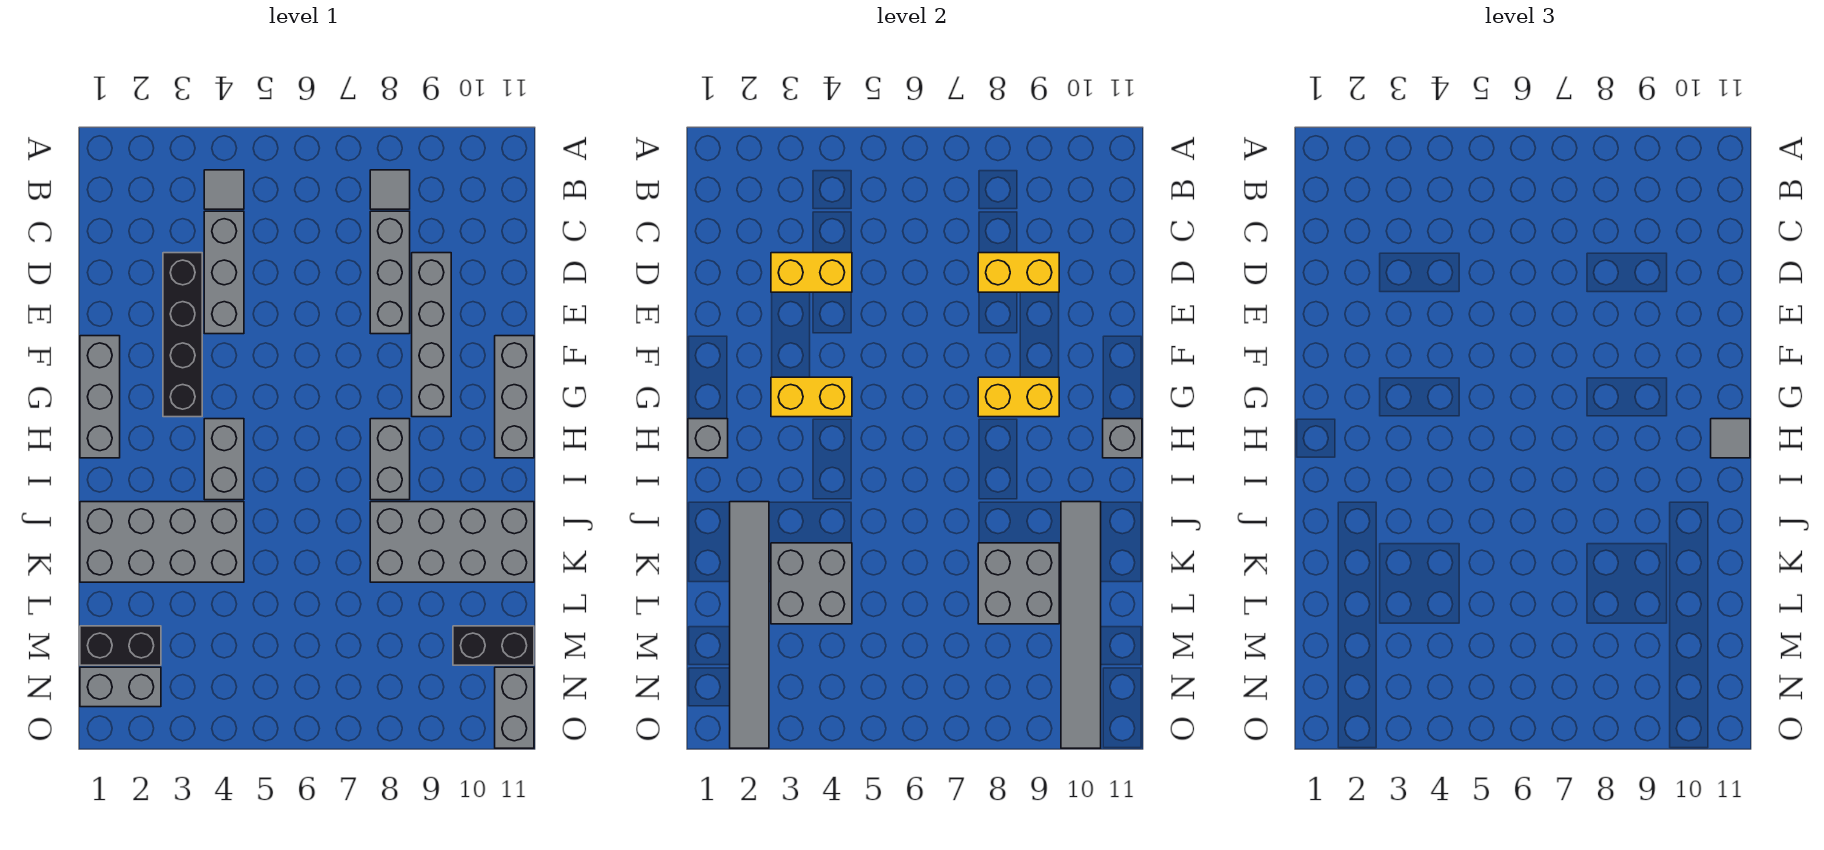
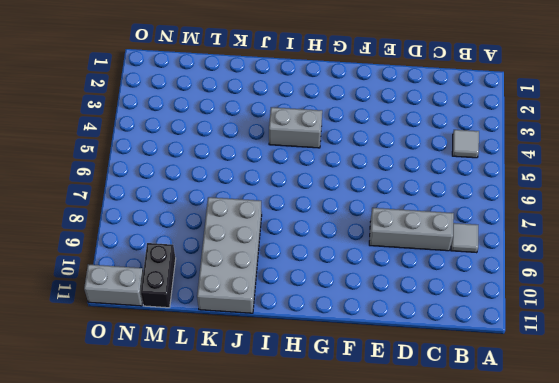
none -> grey 1x3 brick [204,211,244,334]
none -> black 1x4 brick [163,253,202,417]
none -> grey 1x4 brick [412,253,451,417]

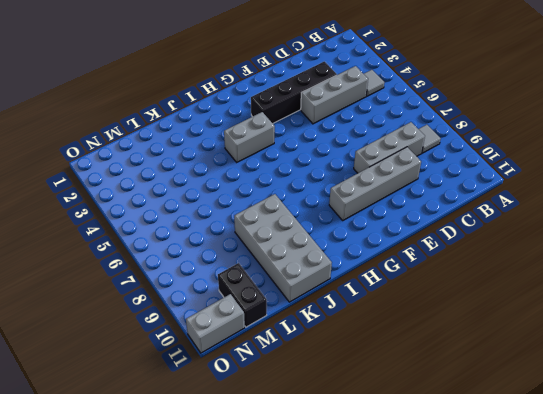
none -> grey 1x3 brick [80,336,120,458]
none -> grey 1x3 brick [495,336,534,458]
none -> grey 1x2 brick [370,419,410,500]

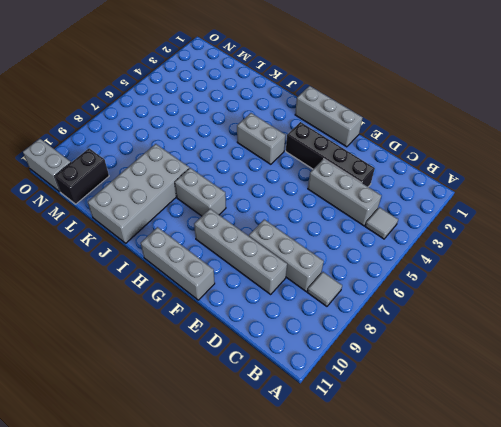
none -> grey 2x4 brick [80,502,244,582]
none -> black 1x2 brick [80,626,161,665]
none -> grey 1x2 brick [80,667,161,707]

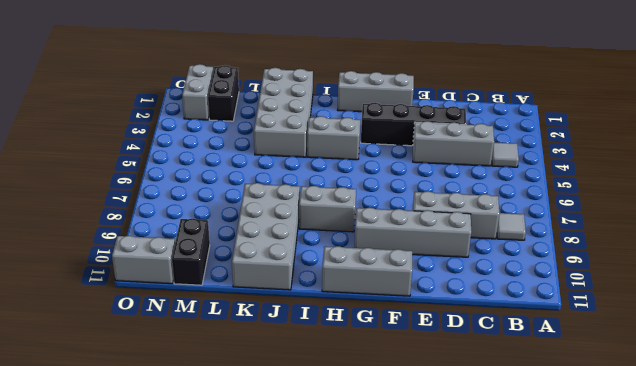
none -> yellow 1x2 brick [771,253,852,292]
none -> yellow 1x2 brick [978,253,1059,292]
none -> yellow 1x2 brick [771,377,852,417]

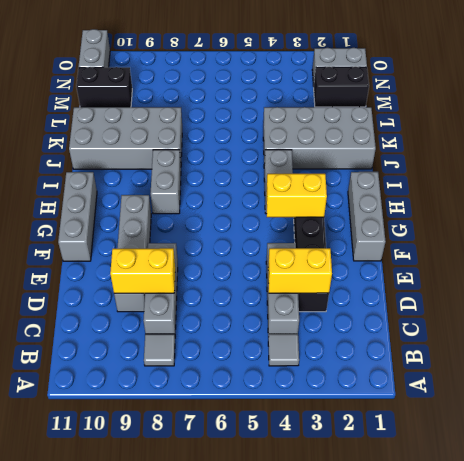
none -> yellow 1x2 brick [978,377,1059,417]
none -> grey 1x1 brick [688,419,728,458]
none -> grey 1x1 brick [1103,419,1142,458]

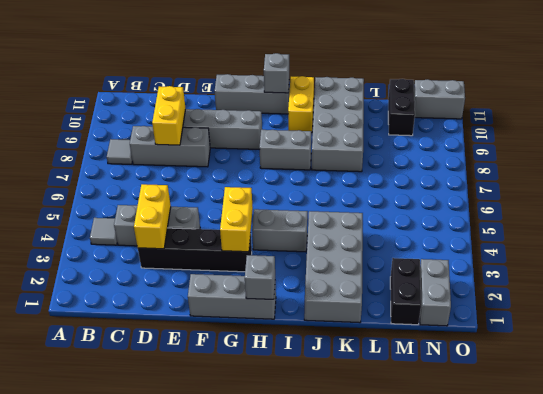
yellow 1x2 brick [288,76,314,133] -> yellow 1x2 brick moved to [978,377,1059,417]
none -> grey 1x6 tile [730,502,769,748]
none -> grey 1x6 tile [1061,502,1101,748]
none -> grey 2x2 brick [771,543,852,624]

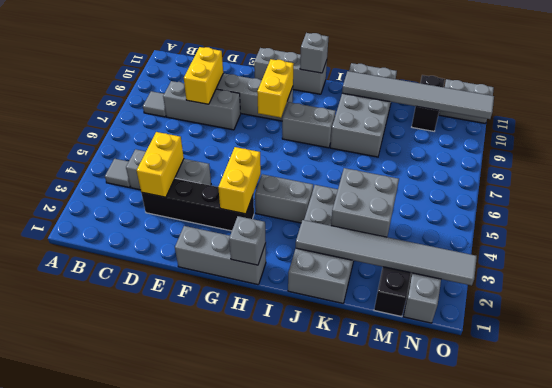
none -> grey 2x2 brick [978,543,1059,624]
none -> grey 1x1 tile [1711,419,1750,458]

